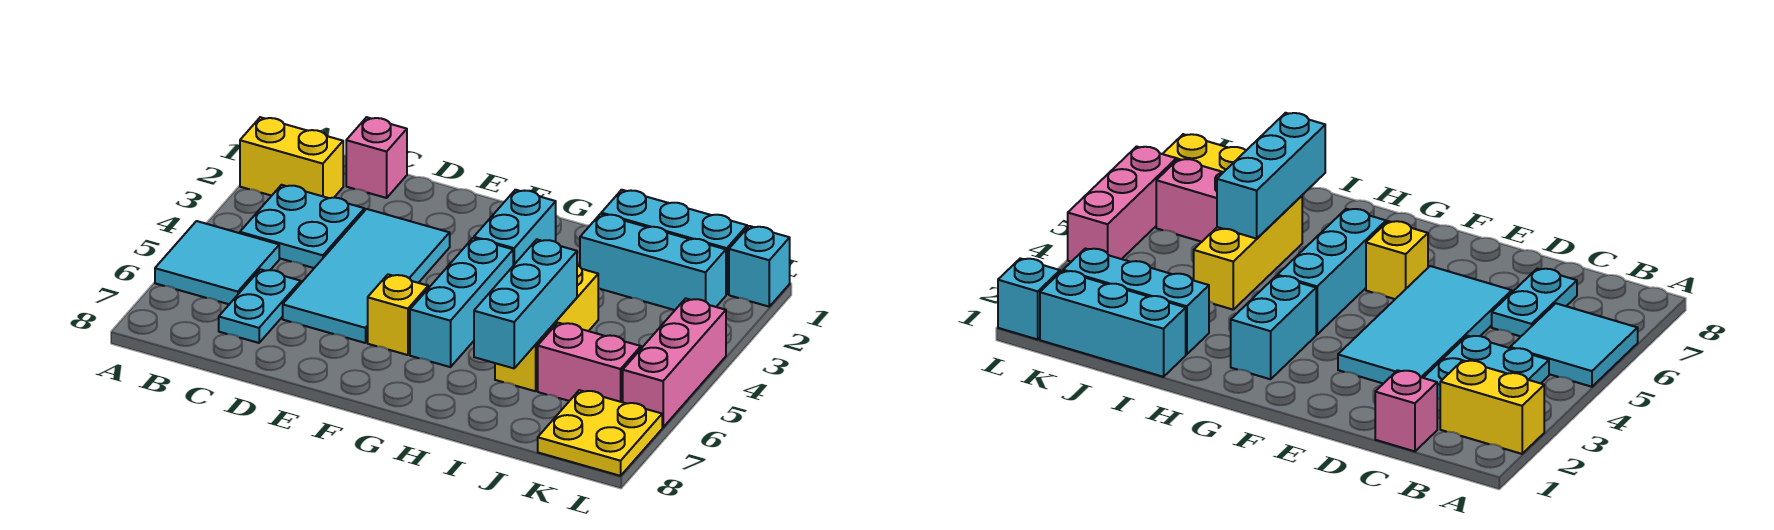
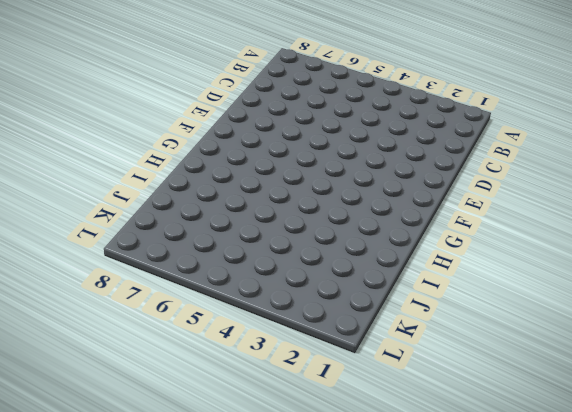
none -> yellow 1x2 brick [240,117,343,198]
none -> cyan 2x2 tile [155,221,279,304]
none -> cyan 2x2 plate [240,185,364,268]

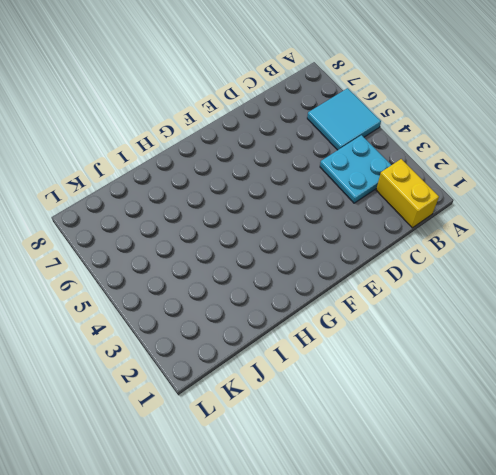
yellow 1x2 brick [376,159,439,228] -> yellow 1x2 brick turned to [240,117,343,198]
none -> pink 1x1 brick [346,117,407,198]
none -> cyan 1x2 plate [219,269,301,343]
none -> cyan 2x4 tile [283,209,450,343]

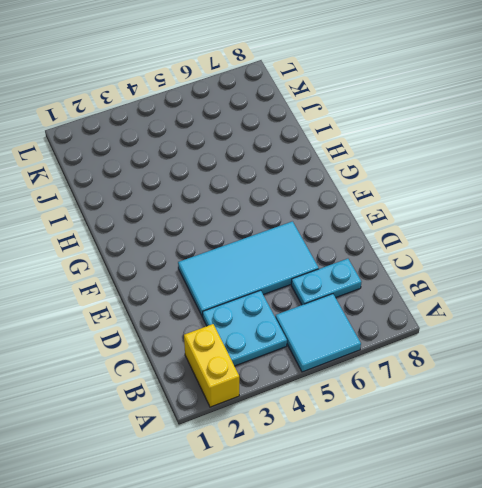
none -> pink 1x1 brick [346,117,407,198]
none -> yellow 1x1 brick [368,274,428,355]
none -> cyan 1x2 brick [474,190,556,266]

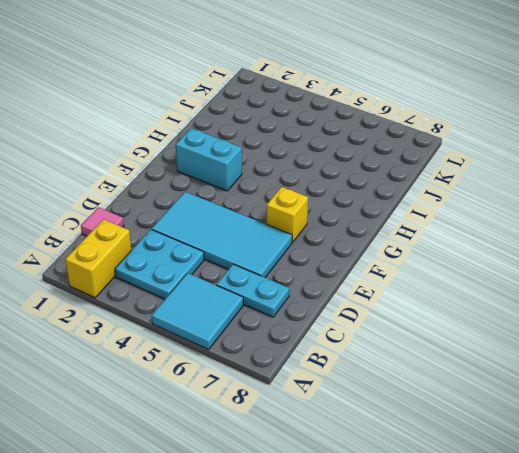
pink 1x1 tile [81,207,124,236] -> pink 1x1 brick [346,117,407,198]
none -> cyan 1x3 brick [410,238,513,367]
none -> cyan 1x3 brick [601,190,747,295]
none -> cyan 1x3 brick [580,214,726,310]

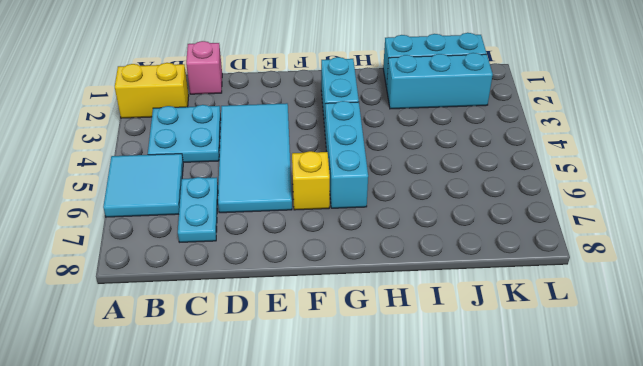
none -> yellow 1x3 brick [495,265,598,391]
none -> pink 1x2 brick [538,323,641,402]
none -> yellow 2x2 plate [538,390,662,476]

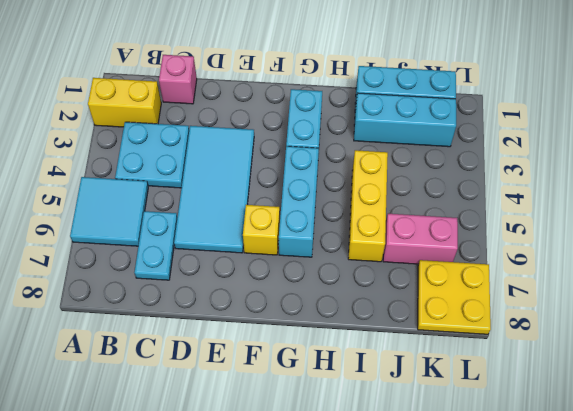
none -> cyan 1x1 brick [729,226,790,307]
none -> pink 1x3 brick [623,298,726,427]
none -> cyan 1x3 brick [474,240,577,368]

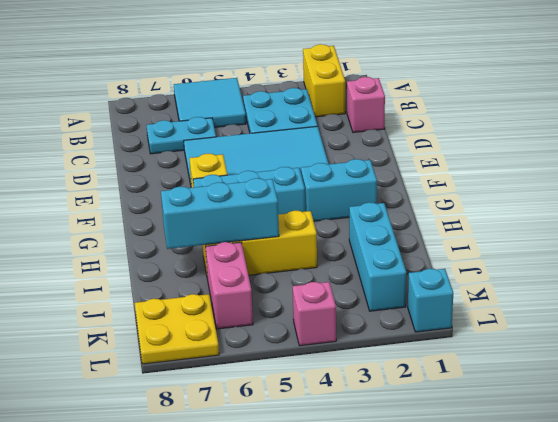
pink 1x1 brick [293,282,336,346] -> pink 1x3 brick [623,298,726,427]
none -> cyan 1x3 brick [601,190,747,295]

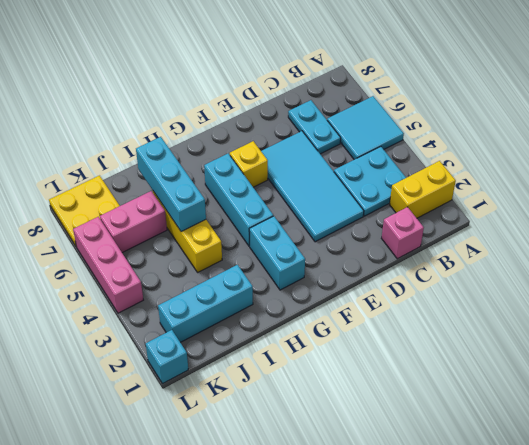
none -> cyan 1x3 brick [601,190,747,295]

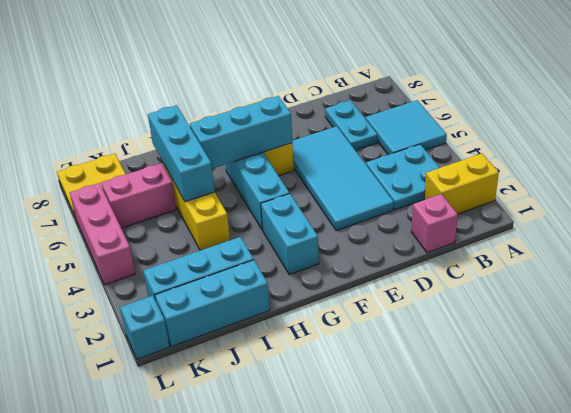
cyan 1x3 brick [190,96,292,169] -> none

